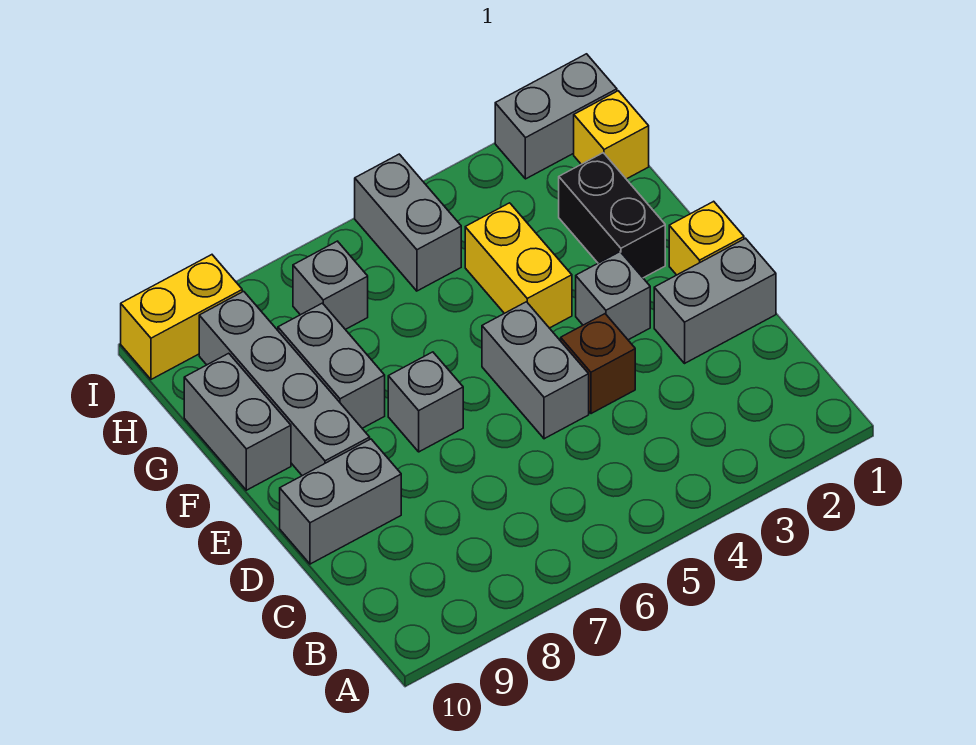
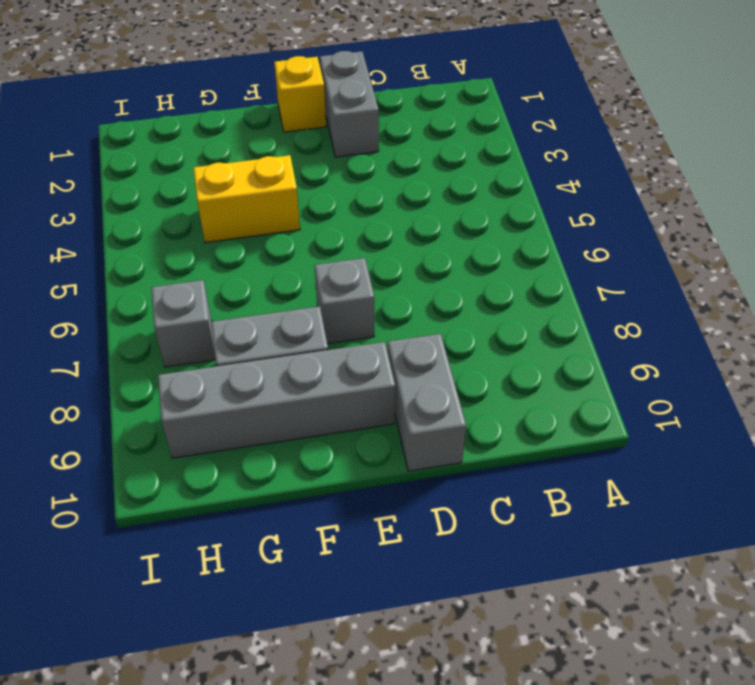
none -> brown 1x1 brick [561,314,635,414]
none -> grey 1x2 brick [482,302,589,439]
none -> grey 1x1 brick [576,252,650,340]

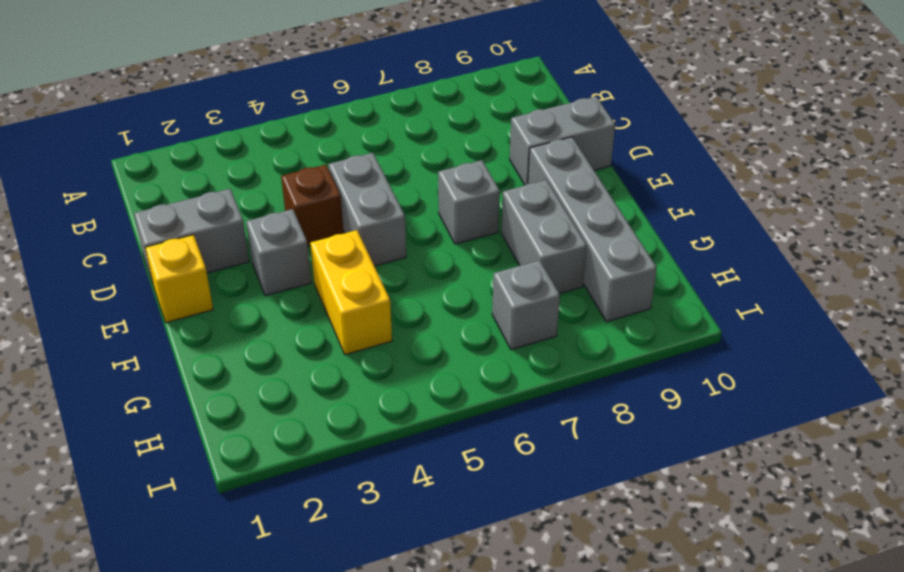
none -> black 1x2 brick [559,153,665,278]
none -> grey 1x2 brick [184,353,291,490]
none -> yellow 1x1 brick [574,91,649,179]

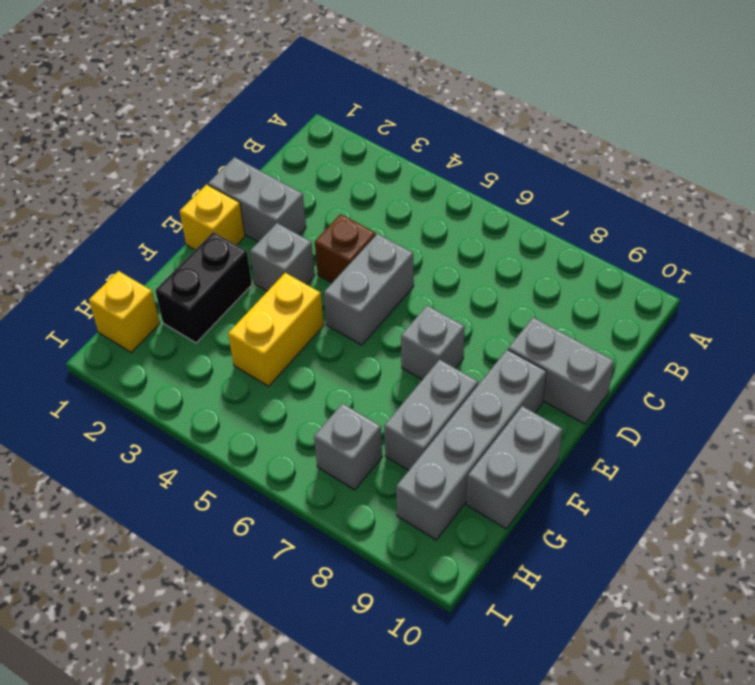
none -> grey 1x2 brick [355,154,461,291]
none -> grey 1x2 brick [495,54,617,179]
none -> yellow 1x2 brick [121,255,242,379]

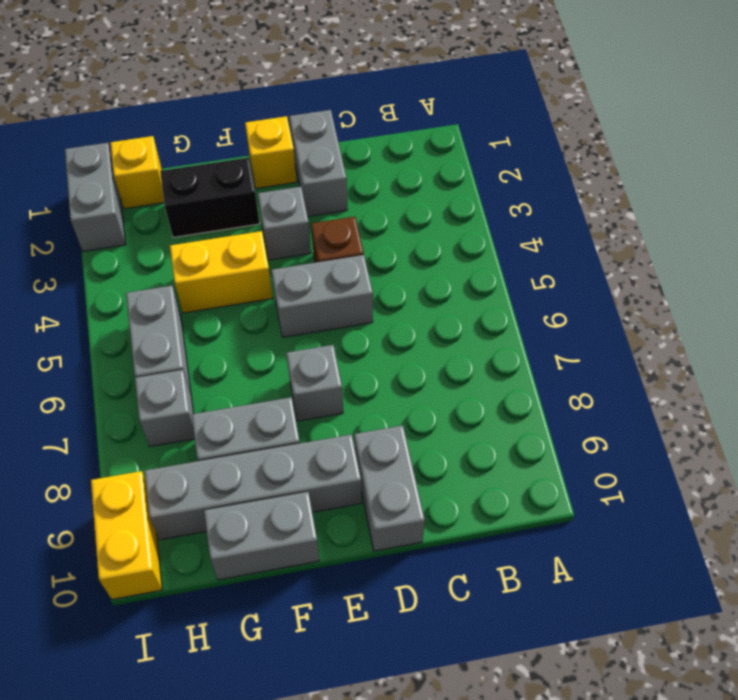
grey 1x2 brick [126,286,191,394] -> grey 1x2 brick turned to [355,154,461,291]

